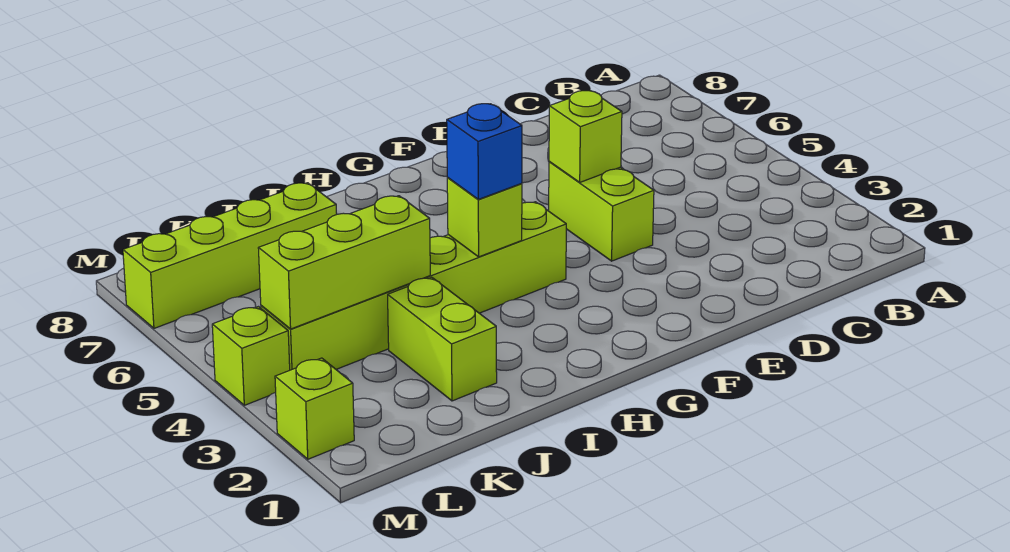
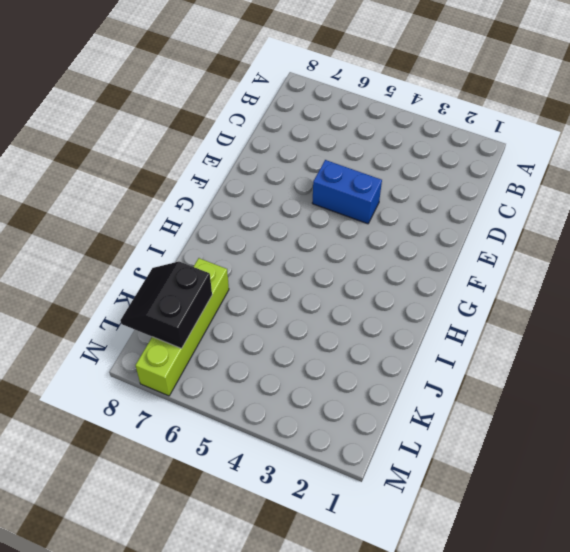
blue 1x2 brick [312,160,382,224] -> lime 1x2 brick [549,162,654,261]
black 2x2 slope [120,262,212,348] -> none
none -> lime 1x6 brick [261,202,566,370]
none -> lime 1x2 brick [388,277,497,401]

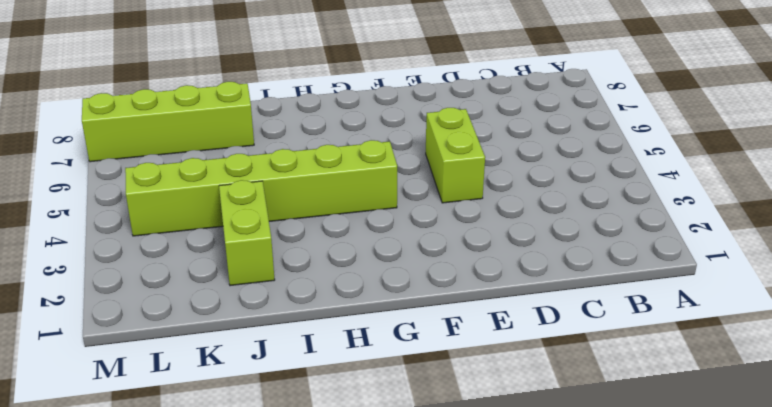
none -> lime 1x1 brick [275,358,354,459]
none -> lime 1x1 brick [212,307,290,405]

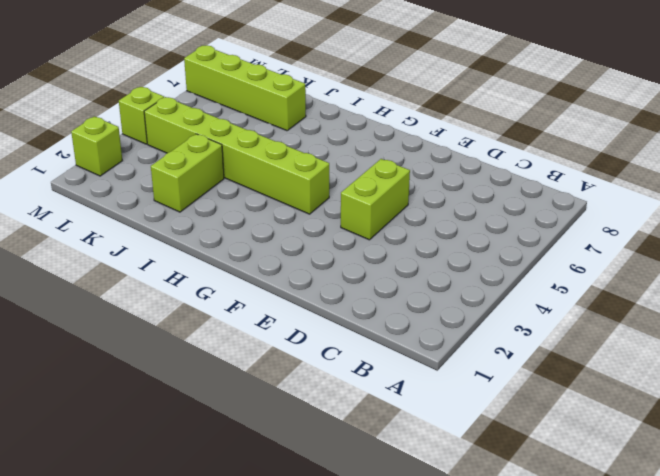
none -> lime 1x1 brick [549,91,622,182]
none -> lime 1x1 brick [447,178,522,257]

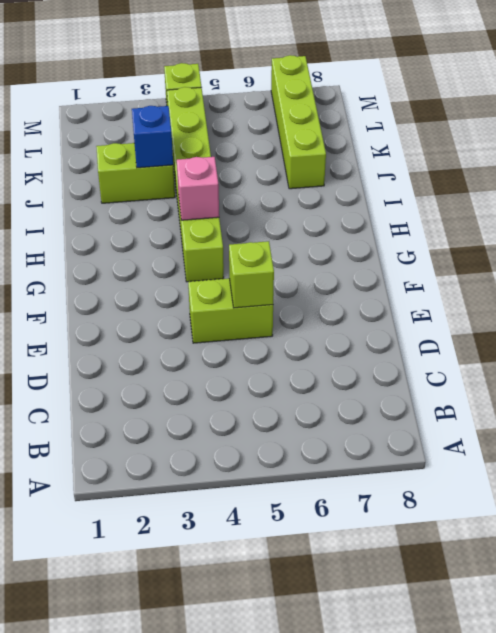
pink 1x1 brick [177,157,219,220] -> lime 1x1 brick [447,178,522,257]
blue 1x1 brick [132,106,173,168] -> blue 1x1 brick moved to [447,104,522,199]
none -> lime 1x1 brick [275,358,354,459]
none -> lime 1x3 brick [258,196,430,329]

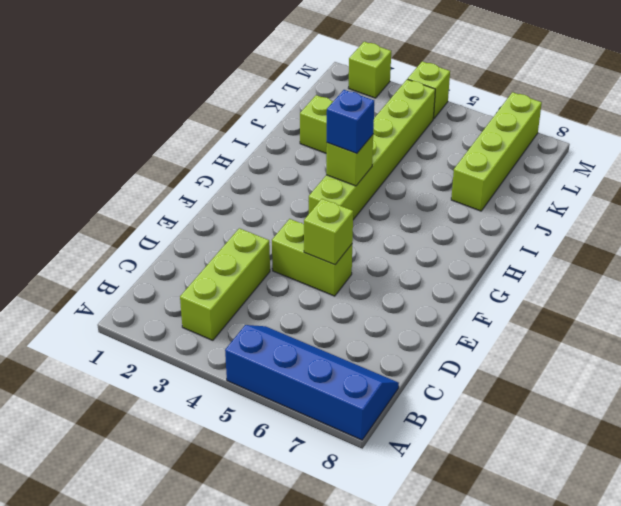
blue 2x4 slope [225,325,399,440] -> none
lime 1x3 brick [180,228,270,340] -> lime 1x3 brick moved to [258,196,430,329]

